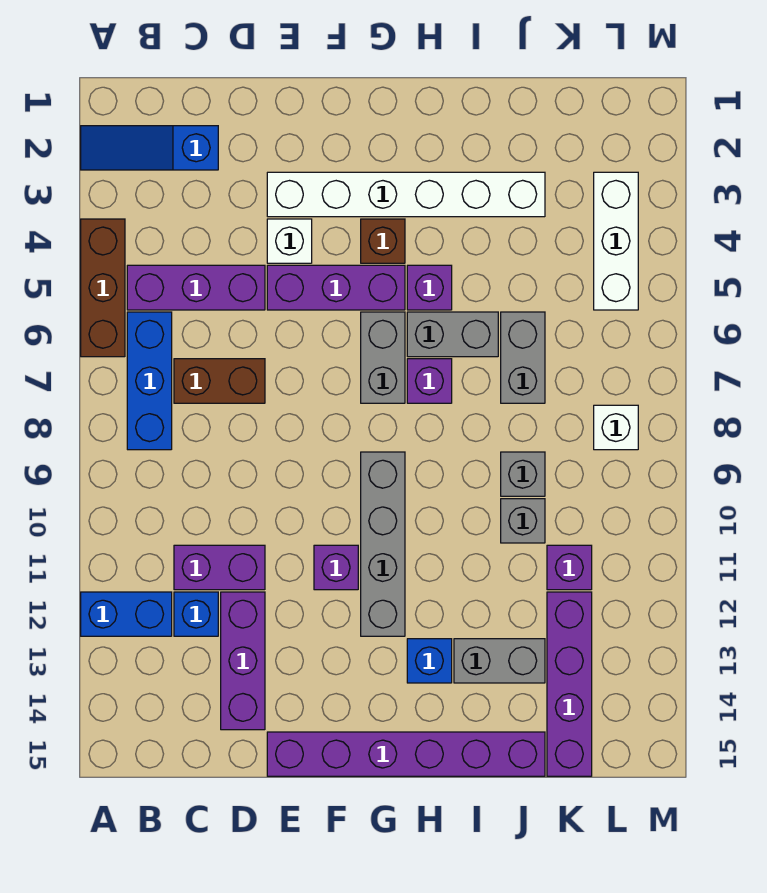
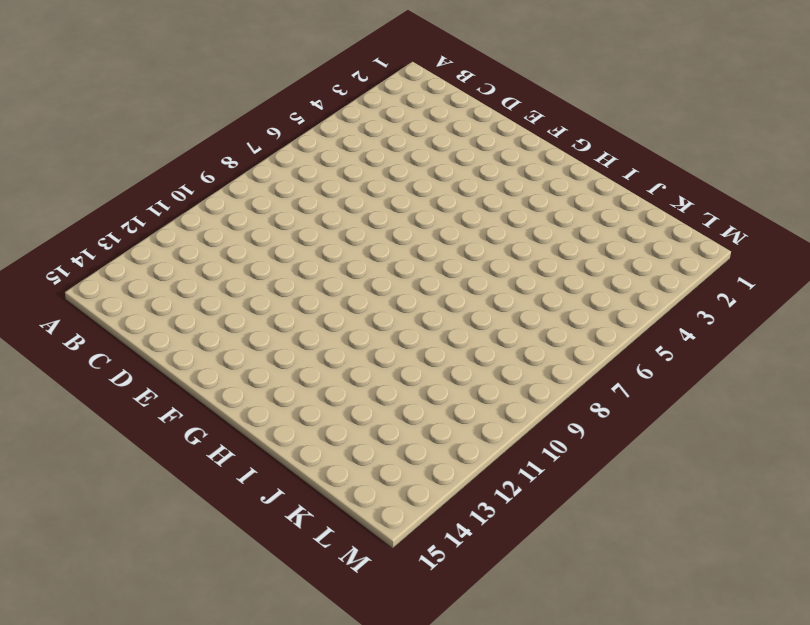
none -> blue 1x3 slope [81,126,218,170]
none -> brown 1x3 brick [81,219,125,357]
none -> blue 1x2 brick [81,592,172,636]

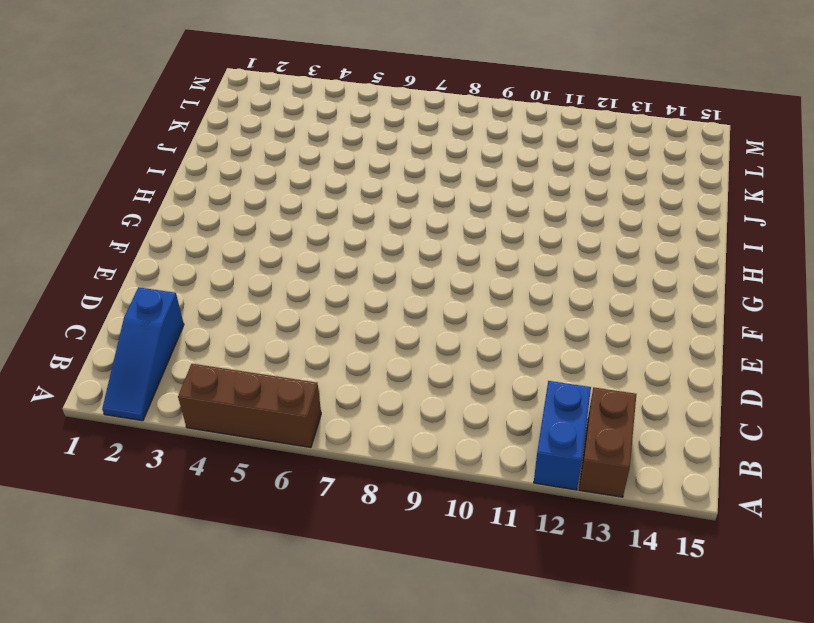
brown 1x2 brick [579,387,636,497] -> brown 1x2 brick moved to [174,359,265,403]
none -> purple 1x3 brick [127,265,265,310]
none -> blue 1x3 brick [127,312,172,450]
none -> purple 1x2 brick [174,545,265,590]

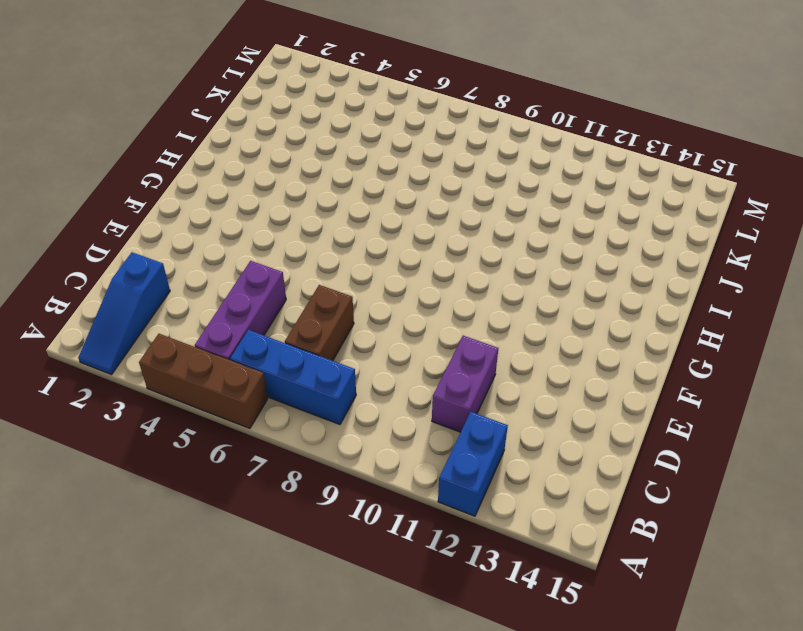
none -> blue 1x1 brick [174,592,218,636]
none -> purple 1x3 brick [221,592,265,730]
none -> white 1x6 brick [267,172,545,217]

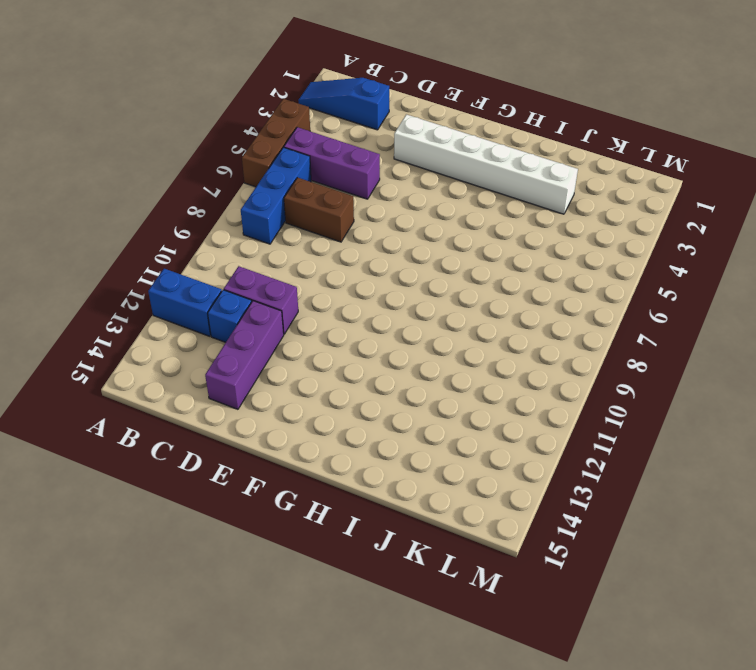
none -> white 1x1 brick [267,219,312,263]
none -> purple 1x3 brick [267,265,405,310]
none -> purple 1x6 brick [267,732,545,776]

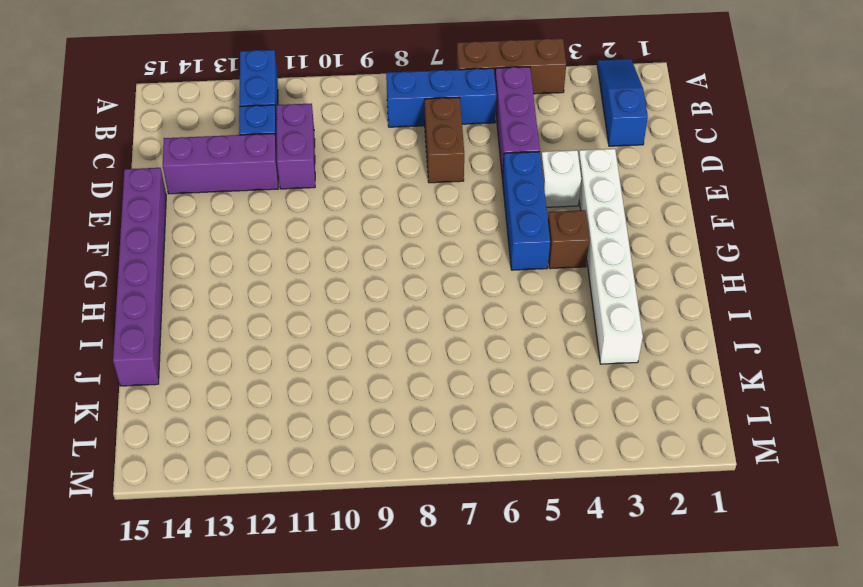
blue 1x3 brick [502,152,550,270] -> purple 1x3 brick [267,265,405,310]
none -> purple 1x1 brick [314,545,358,590]
none -> grey 1x2 brick [361,312,405,403]
none -> grey 1x4 brick [361,452,405,636]

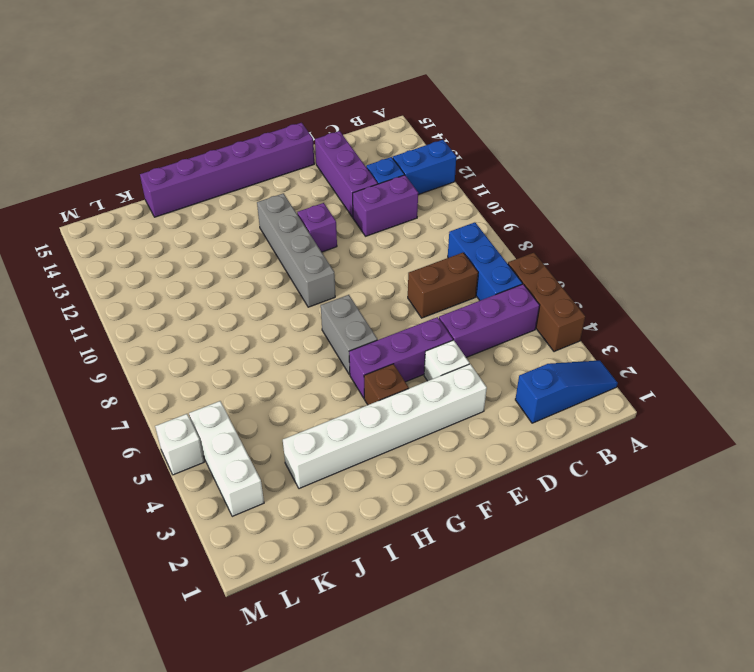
white 1x1 brick [155,414,204,475] -> white 1x1 brick moved to [594,405,638,450]
none -> purple 1x1 brick [407,265,452,310]
none -> grey 1x2 brick [407,312,498,357]
none -> purple 1x1 brick [407,359,452,403]

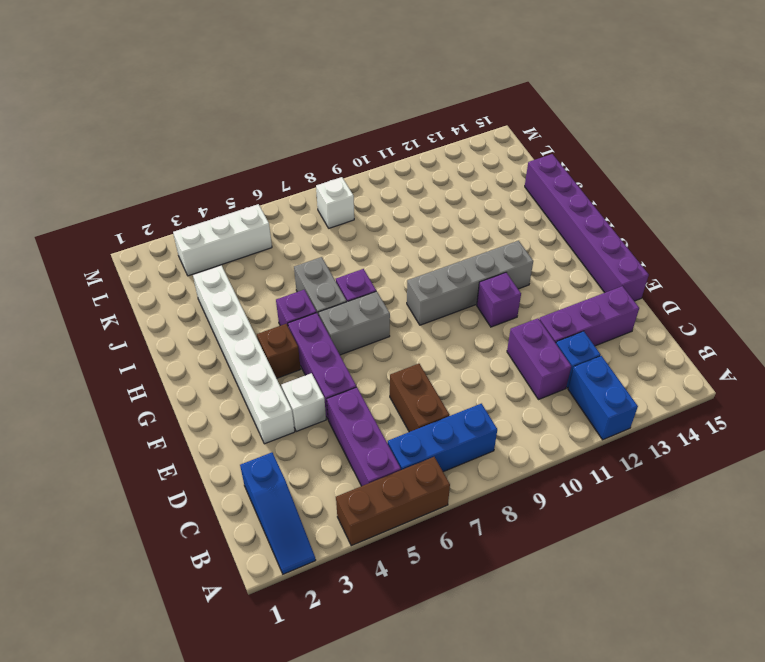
none -> blue 1x1 brick [407,639,452,683]
none -> grey 1x2 brick [454,639,545,683]
none -> grey 1x2 brick [501,312,545,403]

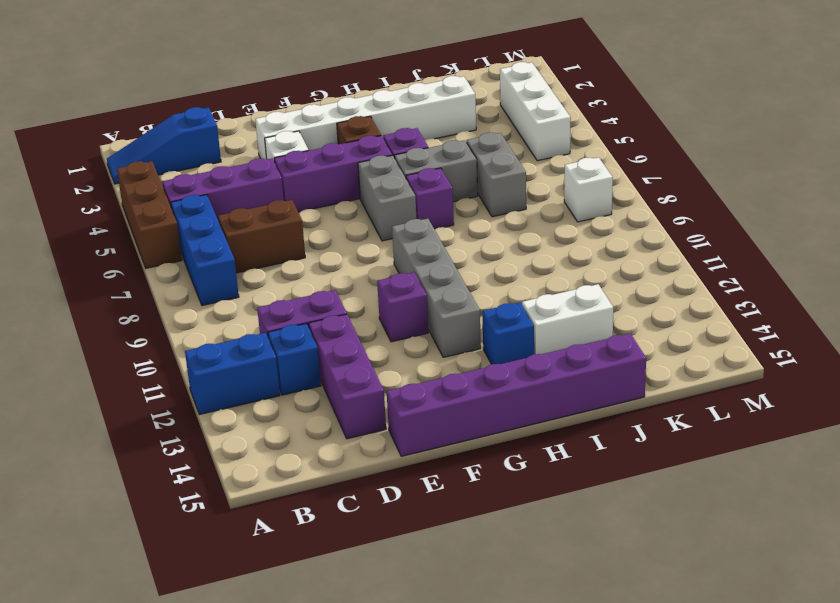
white 1x2 brick [522,284,613,354] -> grey 1x2 brick [454,639,545,683]
none -> grey 1x1 brick [501,452,545,496]
none -> grey 1x1 brick [501,499,545,543]
none -> purple 1x1 brick [547,545,592,590]

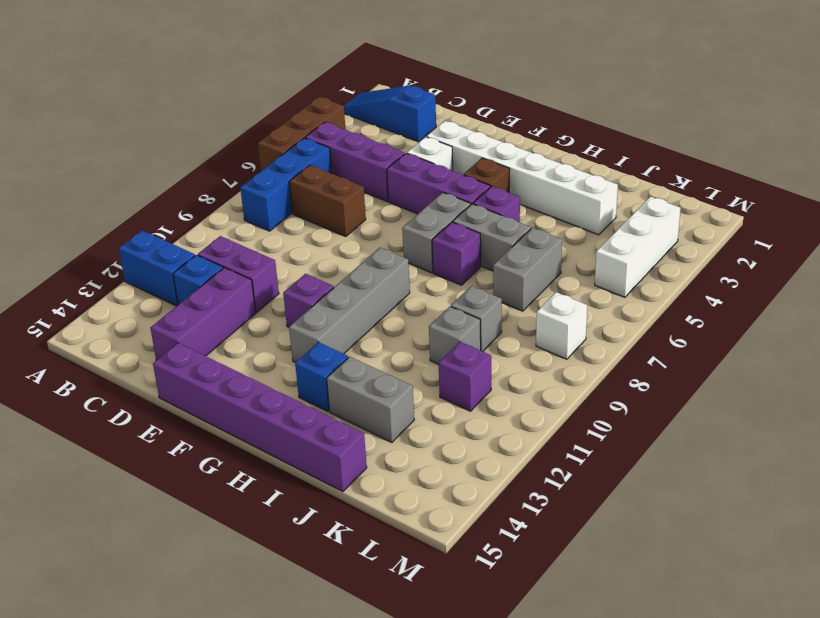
none -> purple 1x4 brick [547,592,592,776]

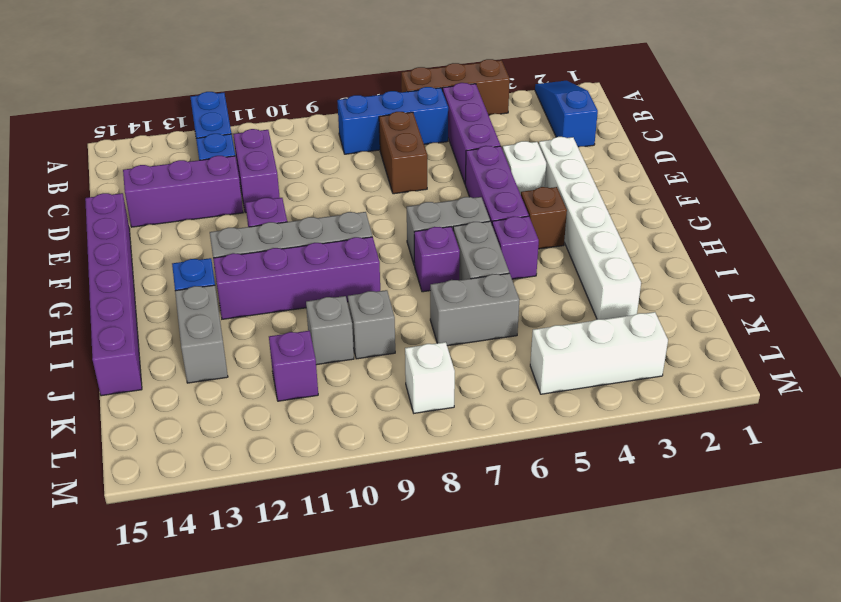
purple 1x4 brick [213,237,380,319] -> purple 1x4 brick moved to [547,592,592,776]

